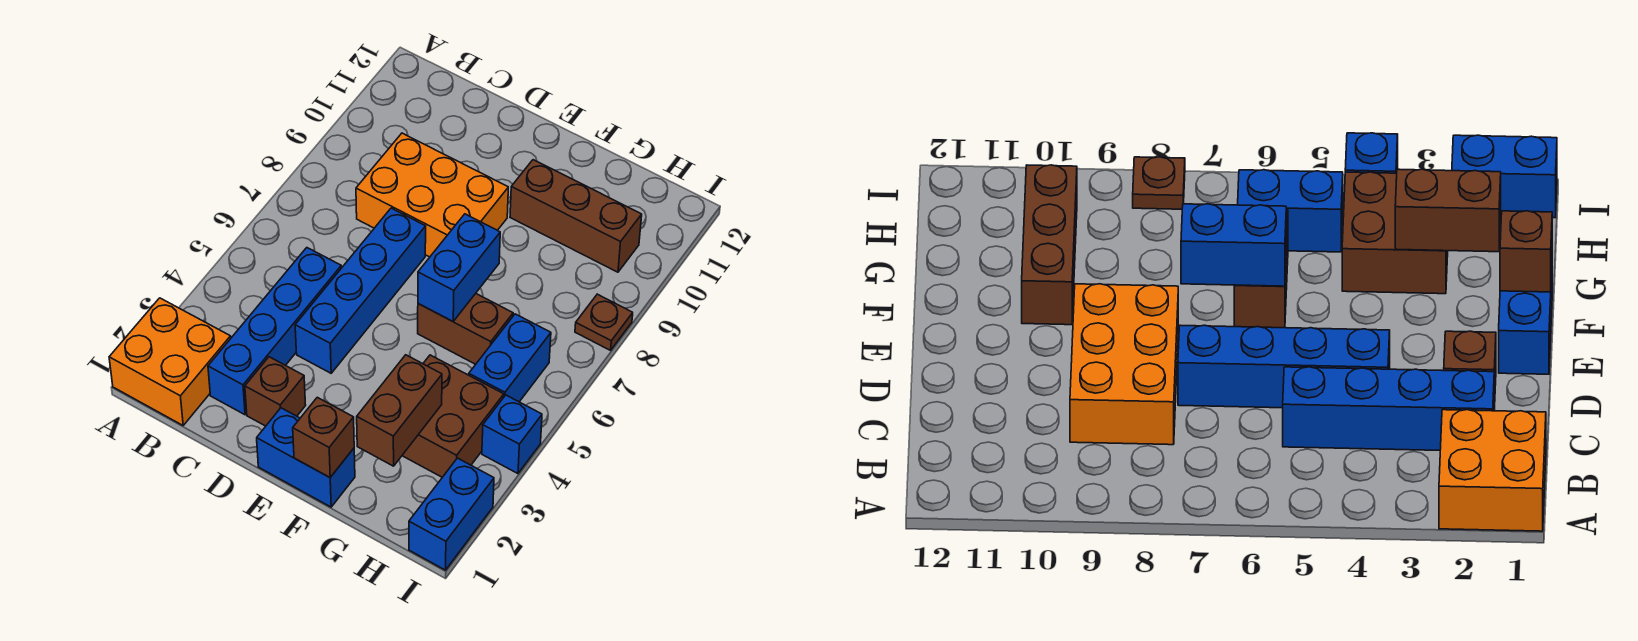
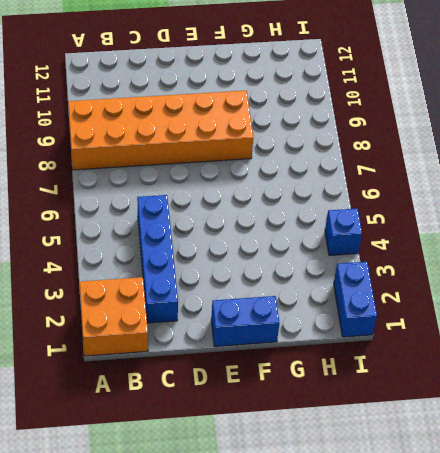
orange 2x6 brick [68,91,253,170] -> orange 2x3 brick [356,133,508,257]
none -> brown 1x1 brick [245,357,306,426]
none -> blue 1x4 brick [295,208,426,373]
none -> brown 1x2 brick [418,294,513,364]

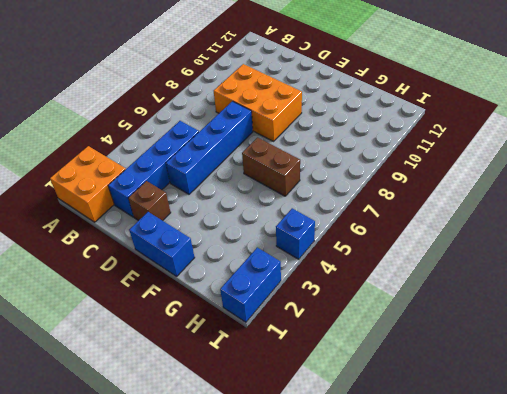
none -> brown 1x3 brick [510,160,642,272]
none -> brown 2x2 brick [402,355,504,477]
none -> blue 1x2 brick [469,314,551,402]

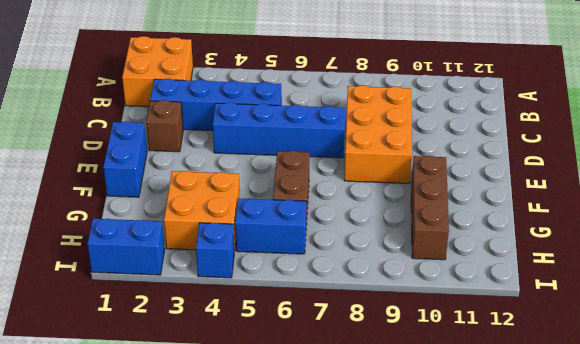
orange 2x2 brick [164,171,240,251] -> brown 2x2 brick [402,355,504,477]
none -> brown 1x1 plate [575,294,633,350]
none -> brown 1x1 brick [293,397,354,477]
none -> blue 1x2 brick [418,214,500,321]

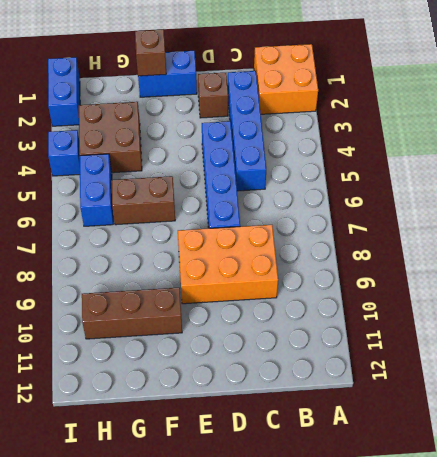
none -> brown 1x1 plate [575,294,633,350]
none -> blue 1x2 brick [418,214,500,321]
none -> brown 1x2 brick [357,355,442,466]

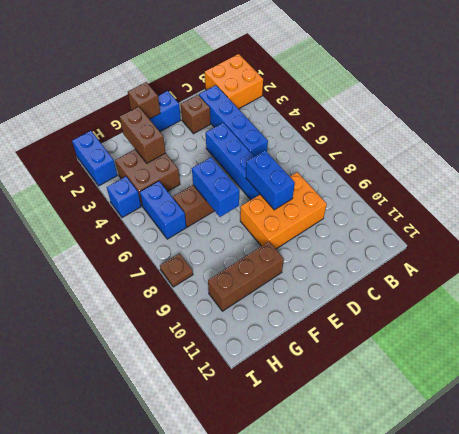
blue 1x2 brick [246,150,295,210] -> none

